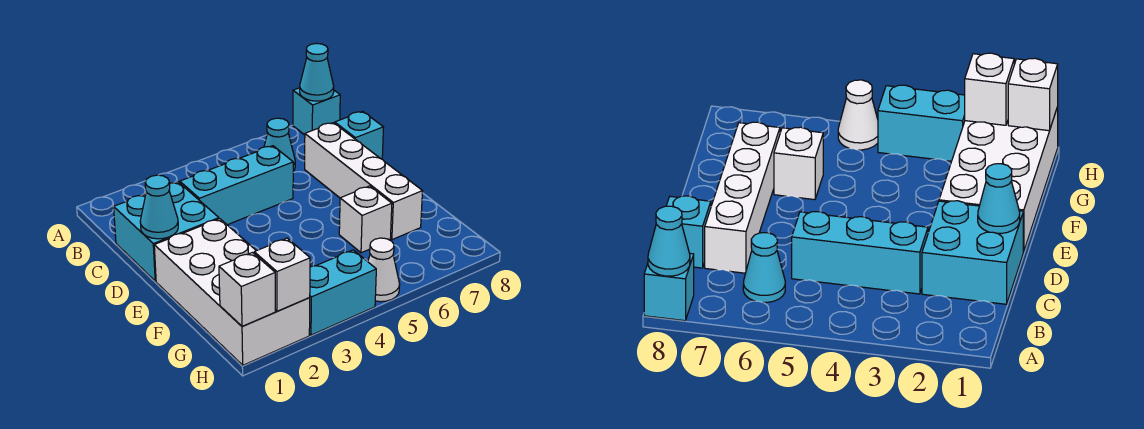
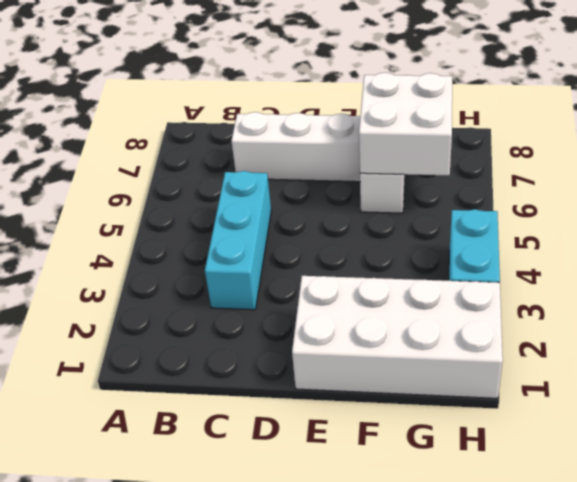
white 2x2 brick [359,73,452,175] -> none
none -> cyan 1x1 brick [293,88,340,135]
none -> cyan 1x1 cone [264,118,295,171]
none -> cyan 2x2 brick [114,182,219,281]

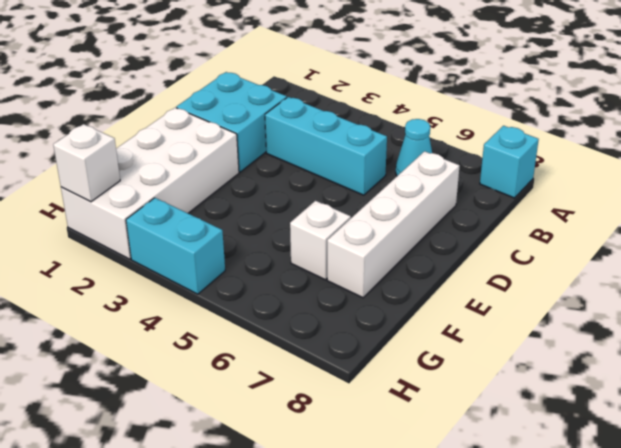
none -> cyan 1x1 brick [335,111,383,159]
none -> white 1x1 cone [368,238,400,302]
none -> cyan 1x1 cone [300,43,334,101]

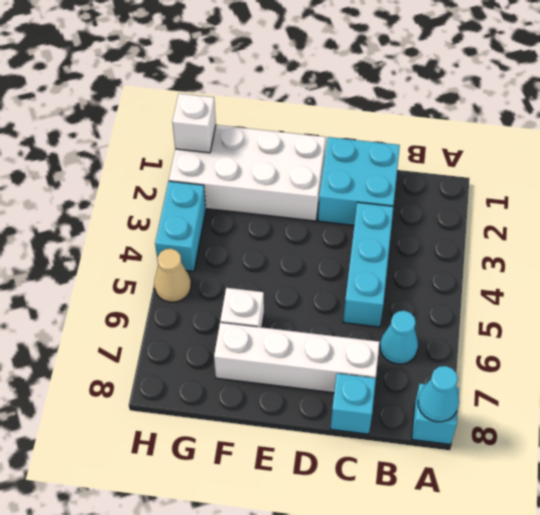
tan 1x1 cone [154,249,191,302] -> white 1x1 cone [368,238,400,302]
none -> cyan 1x1 cone [140,175,178,239]
none -> white 1x1 brick [254,238,310,311]

